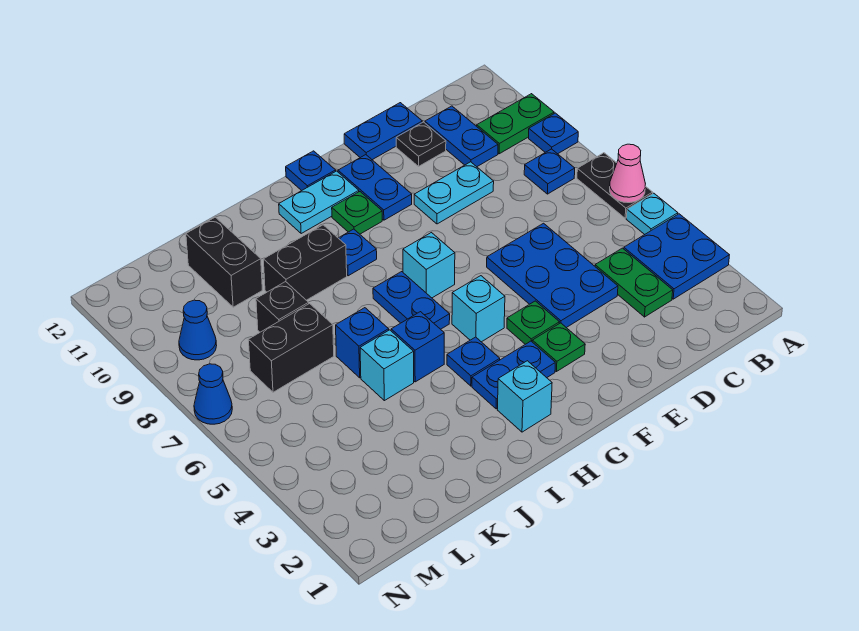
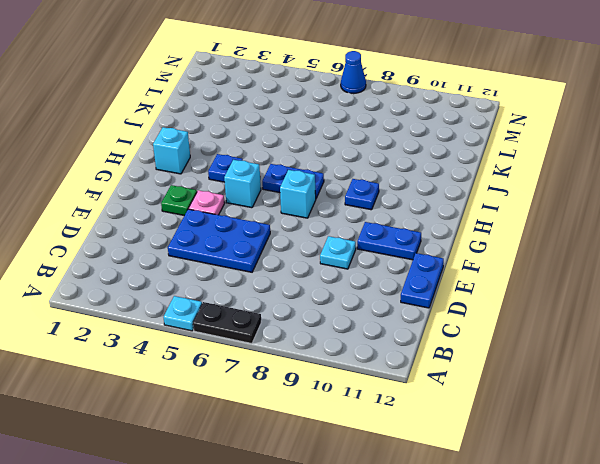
cyan 1x1 plate [320,236,356,269] -> cyan 1x2 plate [414,162,494,224]
pink 1x1 plate [189,190,225,215] -> green 1x1 plate [507,301,559,344]
none -> blue 2x2 plate [624,214,729,299]
none -> blue 1x1 plate [529,113,578,154]
none -> green 1x2 plate [477,94,554,154]
none -> blue 1x1 plate [524,149,575,194]

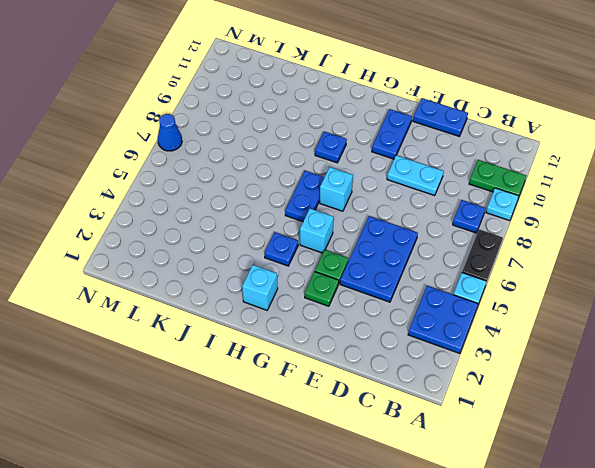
cyan 1x1 plate [486,188,519,221] -> blue 1x1 plate [529,113,578,154]
none -> green 1x2 plate [595,248,673,317]
none -> blue 1x2 plate [425,106,498,167]
none -> black 1x1 plate [396,122,446,166]
none -> blue 1x2 plate [472,341,555,409]

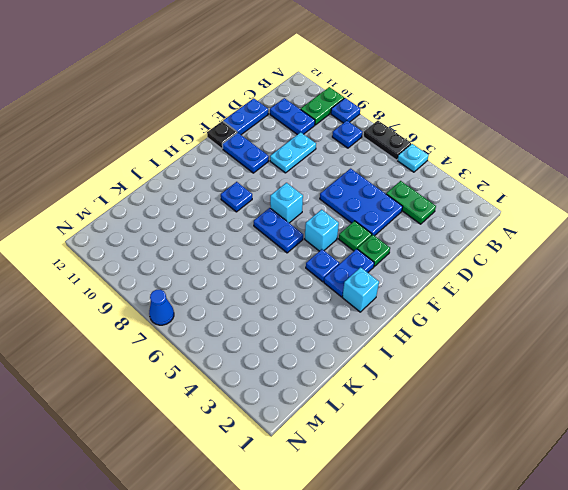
black 1x1 plate [207,121,237,149] -> black 1x1 plate moved to [396,122,446,166]
none -> blue 2x2 plate [624,214,729,299]
none -> green 1x1 plate [332,192,382,234]
none -> cyan 1x2 plate [279,171,359,234]
none -> blue 1x1 plate [286,151,336,191]

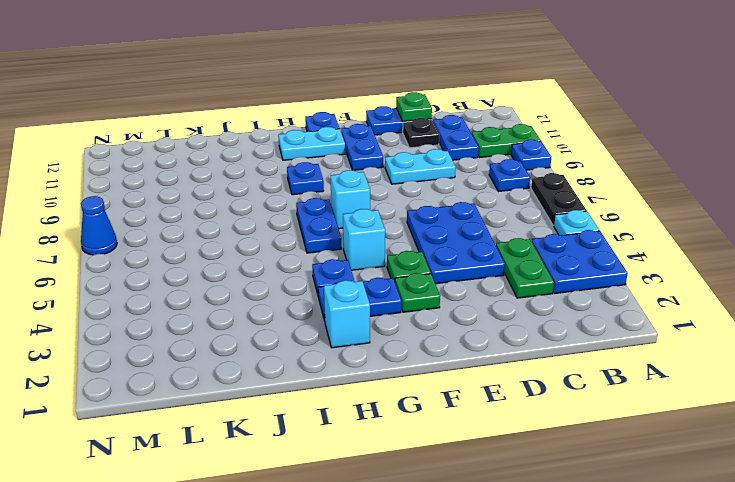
green 1x1 plate [396,92,432,121] -> green 1x1 plate moved to [332,192,382,234]
none -> blue 1x1 brick [391,312,444,382]
none -> black 1x2 brick [263,225,347,300]
none -> cyan 1x1 brick [360,330,414,401]
none -> blue 1x1 brick [336,308,389,378]

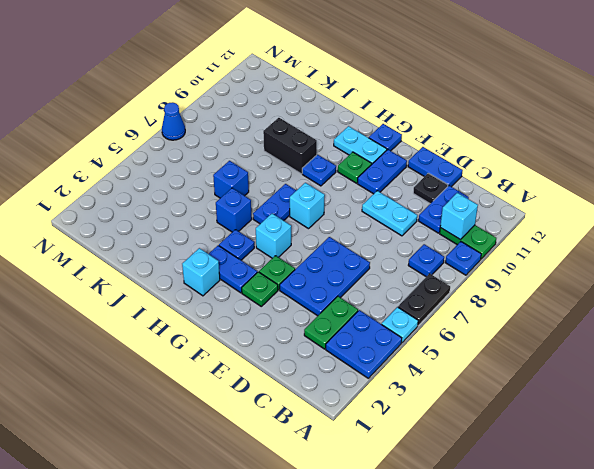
cyan 1x1 brick [440,193,478,239] -> cyan 1x1 brick moved to [360,330,414,401]
none -> black 1x2 brick [248,304,334,392]
none -> black 1x1 brick [256,282,309,332]
none -> black 1x2 brick [186,217,262,307]
none -> blue 1x1 cone [179,300,217,360]

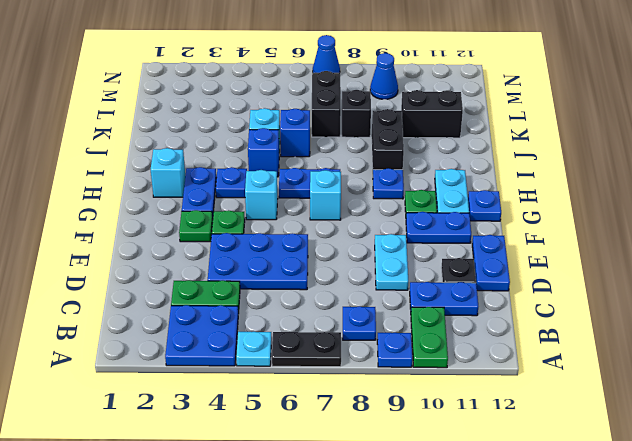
none -> pink 1x1 cone [610,144,645,203]

